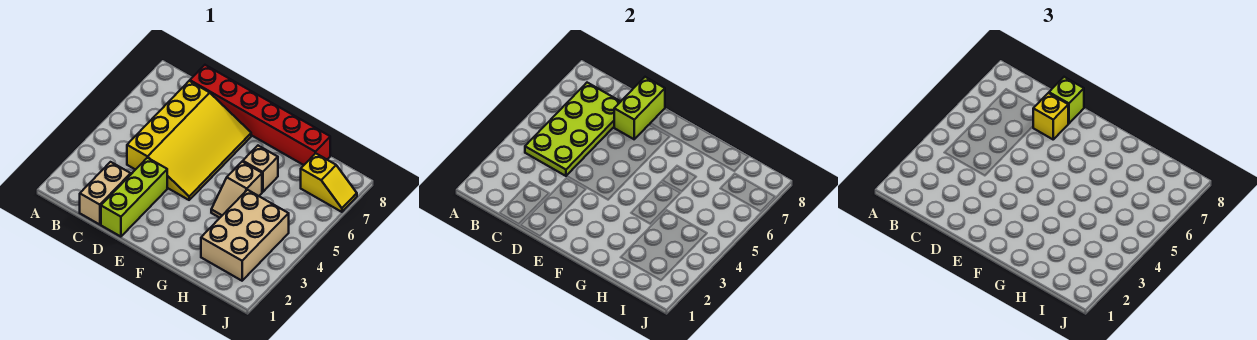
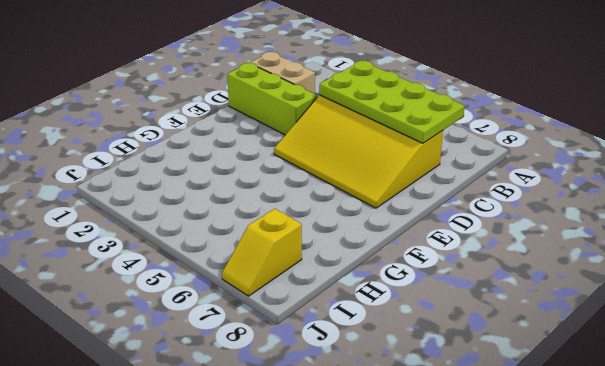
none -> red 1x6 brick [190,65,330,165]
none -> tan 1x2 slope [211,162,262,218]
none -> tan 1x1 brick [243,146,278,192]

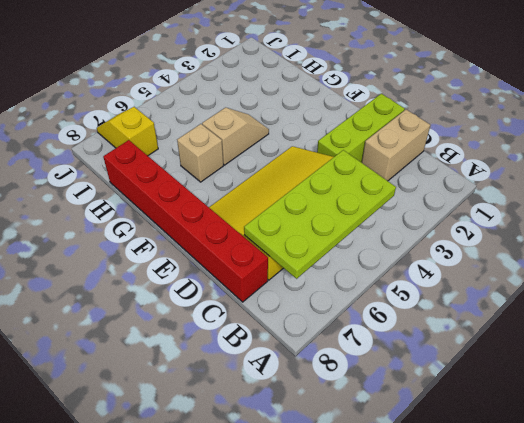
none -> tan 2x3 brick [201,190,289,281]
none -> lime 1x2 brick [614,77,665,139]
none -> yellow 1x1 brick [1033,93,1068,139]

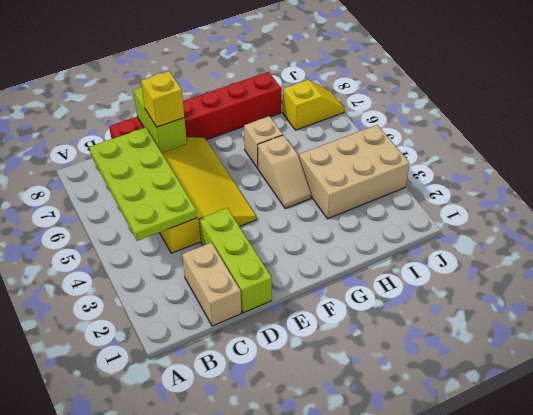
tan 2x3 brick [299,125,409,219] -> tan 2x3 brick turned to [201,190,289,281]
none -> lime 1x1 brick [1049,77,1084,123]

